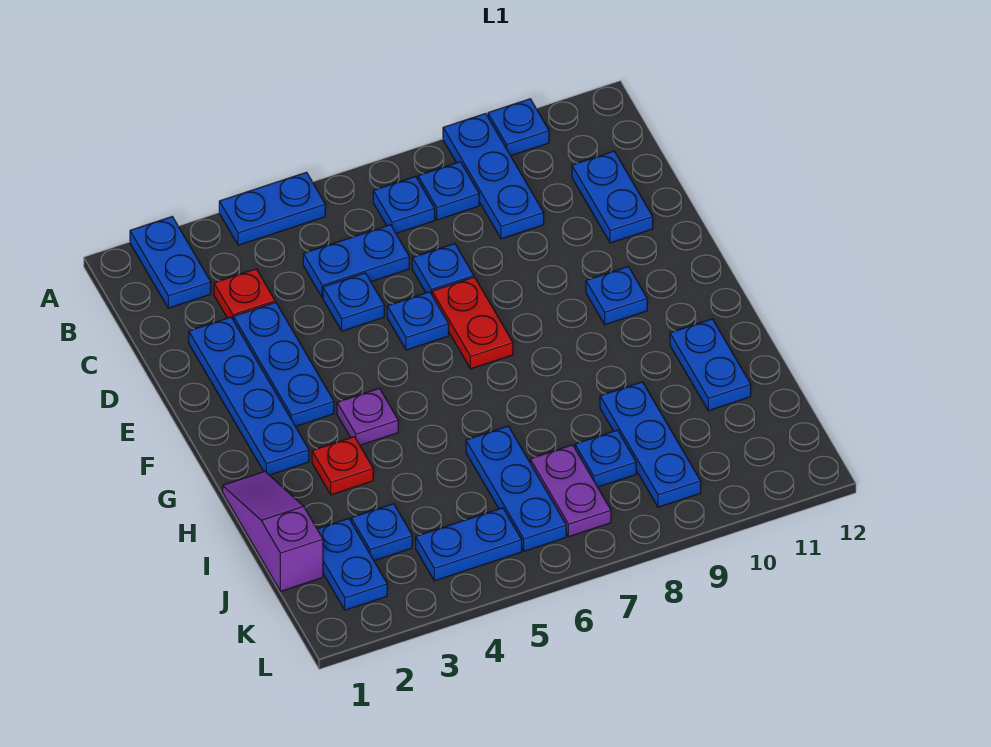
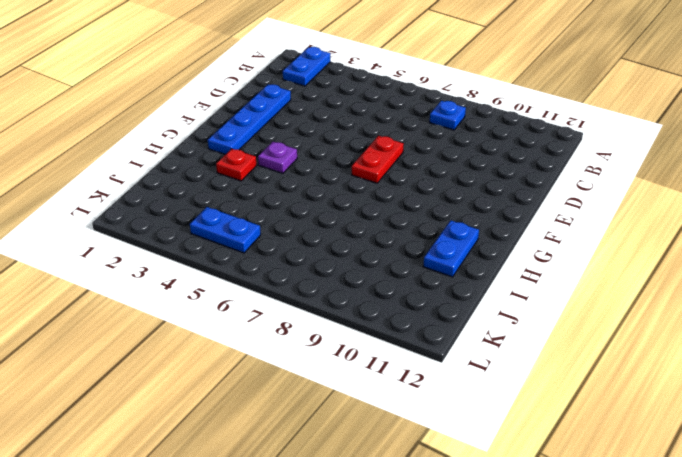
none -> blue 1x2 plate [219,172,325,245]
none -> blue 1x3 plate [443,114,544,239]
none -> blue 1x1 plate [488,99,549,156]

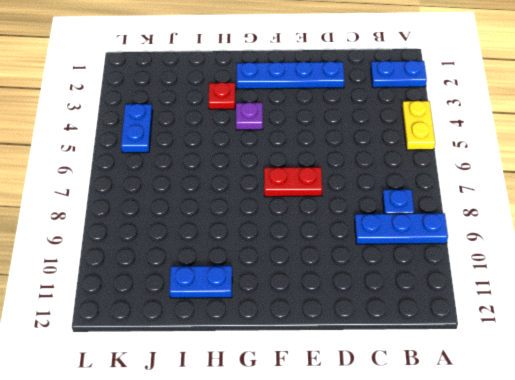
yellow 1x2 plate [402,101,435,150] -> blue 1x2 plate [219,172,325,245]
none -> blue 1x1 plate [488,99,549,156]
none -> blue 1x1 plate [373,176,435,233]
none -> red 1x1 plate [214,269,275,320]

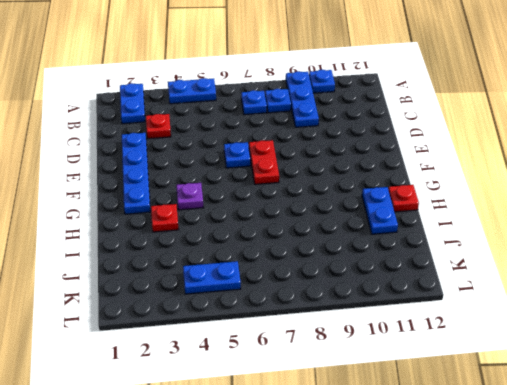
red 1x1 plate [388,185,419,212] -> none
none -> blue 1x2 plate [303,225,409,298]
none -> blue 1x2 plate [572,151,653,243]
none -> blue 1x3 plate [234,302,334,426]

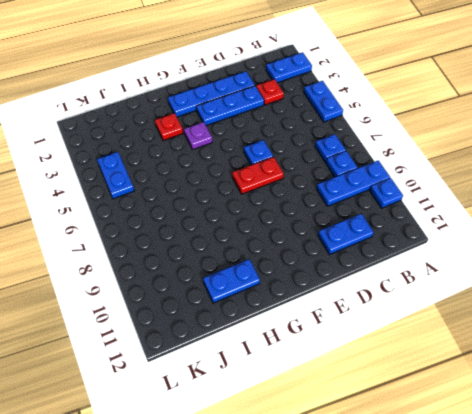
none -> blue 1x2 plate [303,225,409,298]
none -> blue 1x1 plate [323,273,384,331]
none -> blue 1x1 plate [412,244,474,294]

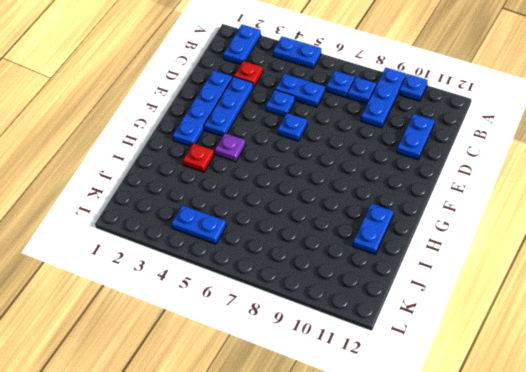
none -> blue 1x1 plate [412,244,474,294]
none -> red 1x2 plate [432,277,513,369]
none -> blue 1x1 plate [586,267,647,325]

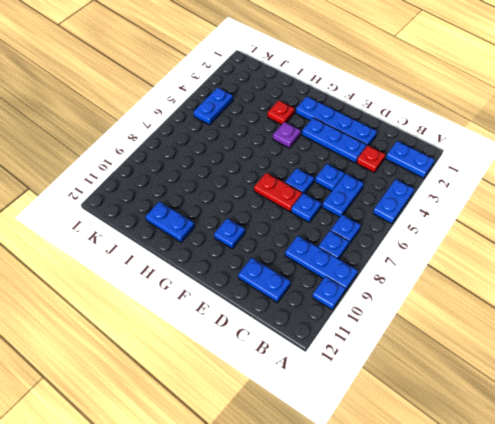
none -> purple 1x3 slope [223,472,323,591]
none -> blue 1x3 plate [466,426,566,551]
none -> blue 1x3 plate [600,382,701,507]

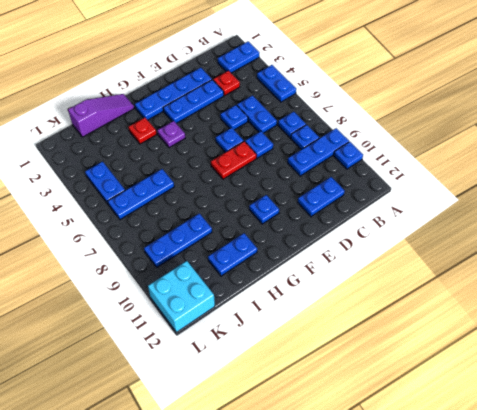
cyan 2x2 brick [148,261,215,332] -> none
none -> blue 1x2 plate [317,519,387,610]
none -> blue 1x1 plate [351,504,412,561]
none -> purple 1x2 plate [530,445,611,537]

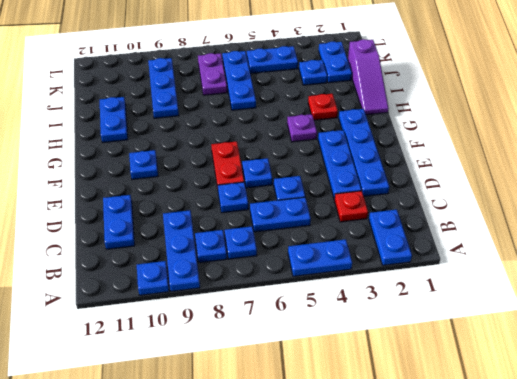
none -> blue 1x1 plate [575,430,636,487]

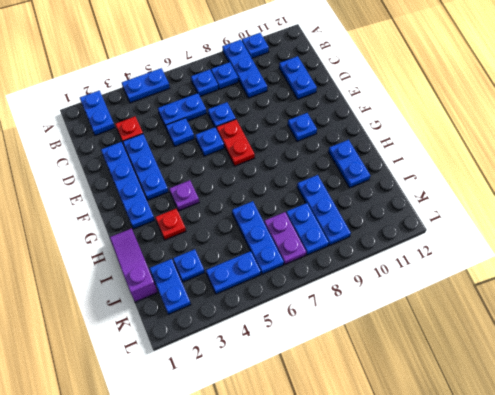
blue 1x2 plate [286,203,329,255] -> blue 1x1 plate [575,430,636,487]

